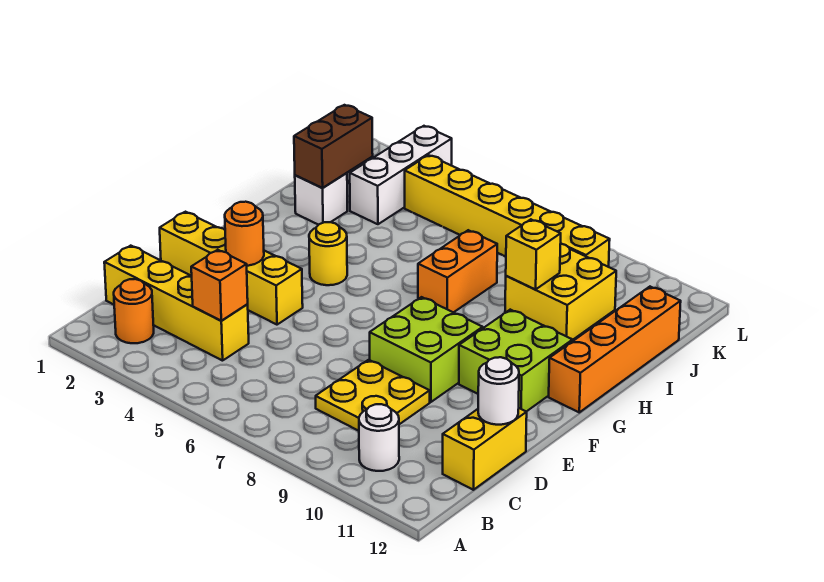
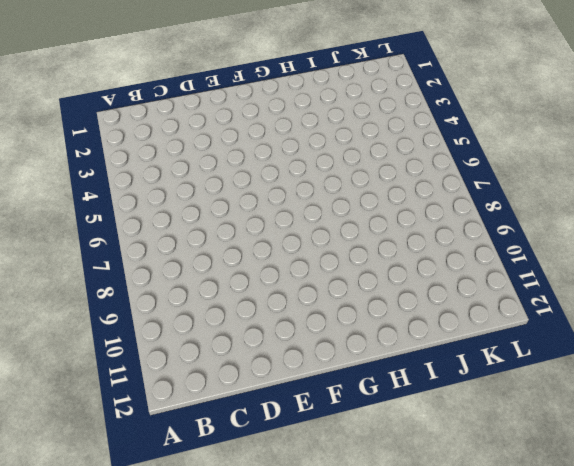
none -> orange 1x1 round brick [114,279,154,343]
none -> white 1x1 round brick [359,404,399,471]
none -> yellow 1x4 brick [104,246,249,361]

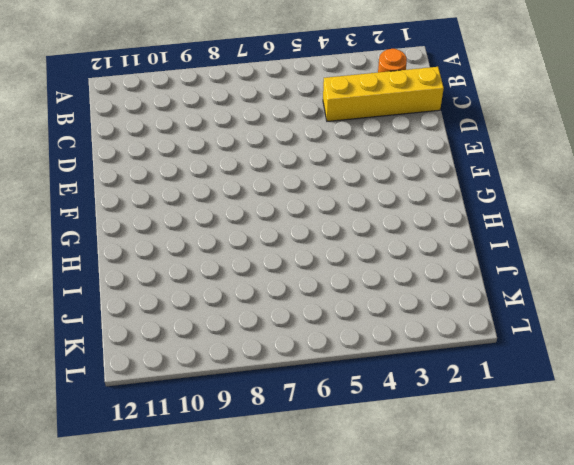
none -> white 1x1 round brick [359,404,399,471]
none -> yellow 2x2 plate [316,360,430,431]
none -> yellow 1x2 brick [443,408,527,490]

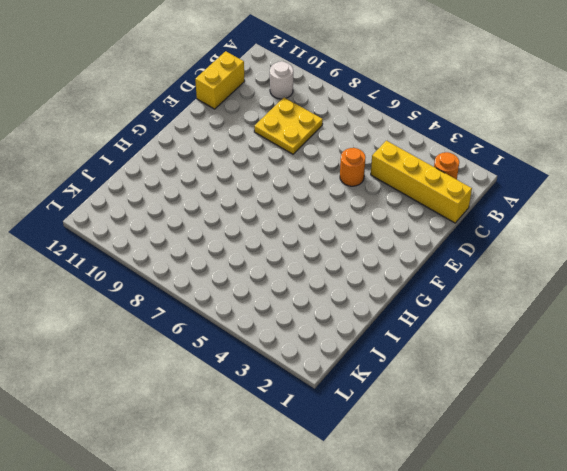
orange 1x1 round brick [340,148,365,186] -> orange 1x1 round brick moved to [225,202,264,266]
none -> yellow 1x4 brick [160,212,303,325]
none -> lime 2x2 brick [370,297,483,402]
none -> lime 2x2 brick [459,310,573,412]

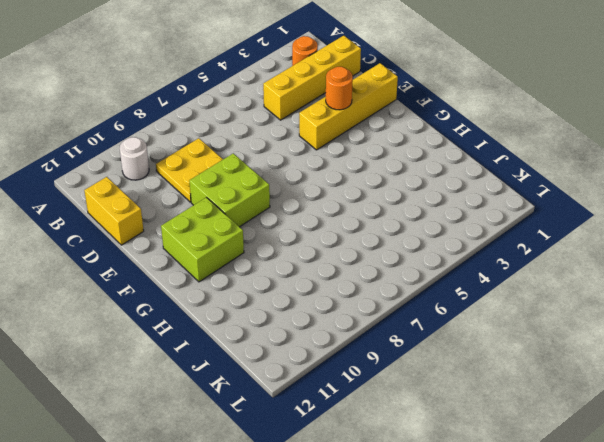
none -> yellow 1x1 round brick [309,222,347,285]
none -> orange 1x4 brick [549,287,681,412]
none -> orange 1x2 brick [418,230,497,313]

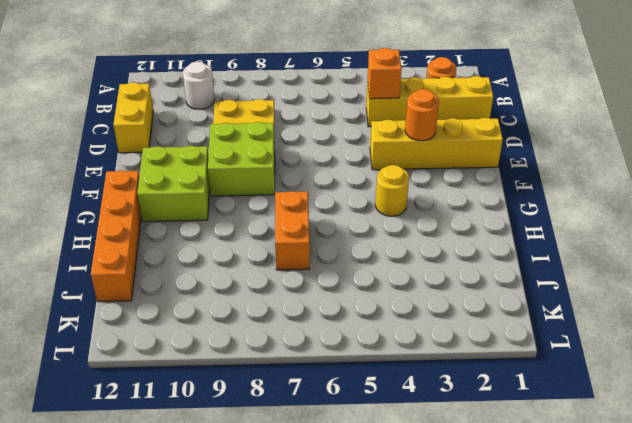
none -> white 1x1 brick [295,173,347,225]
none -> yellow 2x2 brick [505,244,616,340]
none -> white 1x3 brick [350,126,452,224]

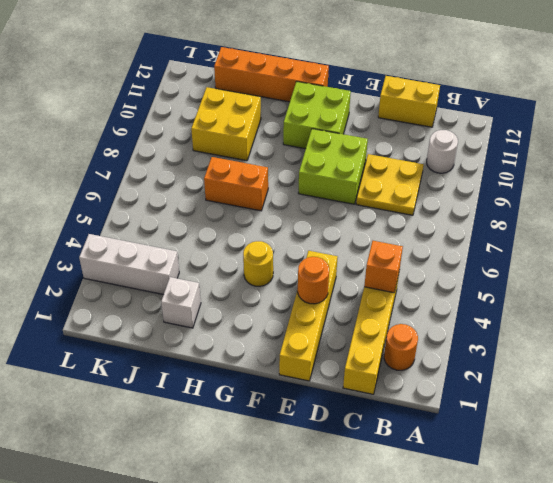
none -> yellow 1x6 brick [405,155,610,267]
none -> white 1x1 round brick [478,357,519,425]
none -> brown 1x2 brick [294,105,373,188]

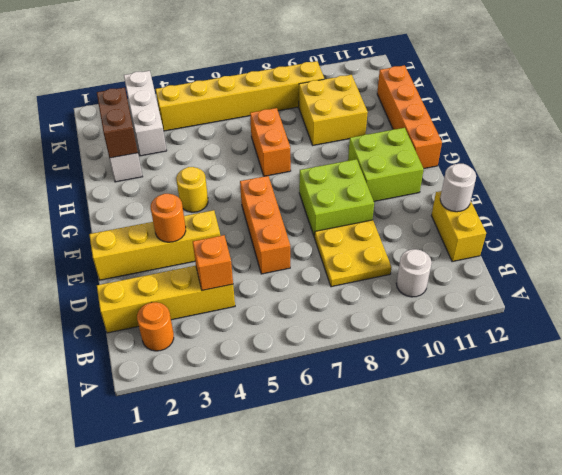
orange 1x3 brick [240,176,290,274] -> none
none -> yellow 1x1 brick [506,219,561,289]

